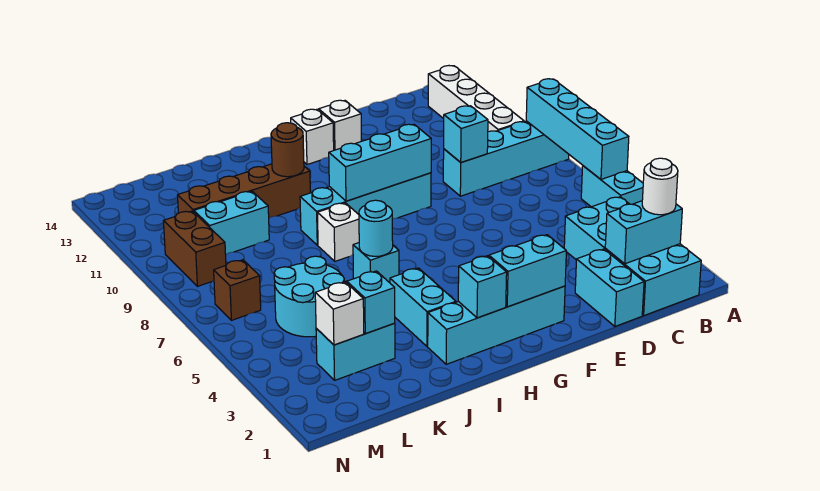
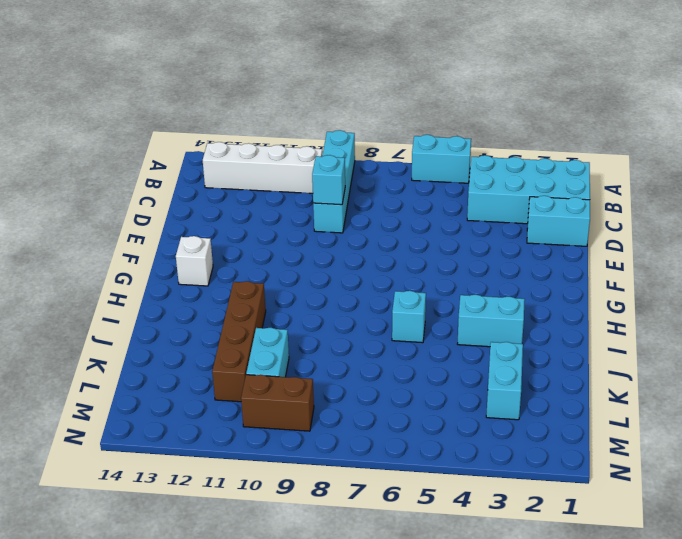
none -> cyan 1x4 brick [428,286,565,364]
none -> cyan 1x4 brick [300,173,431,245]
none -> white 1x1 brick [319,100,361,150]

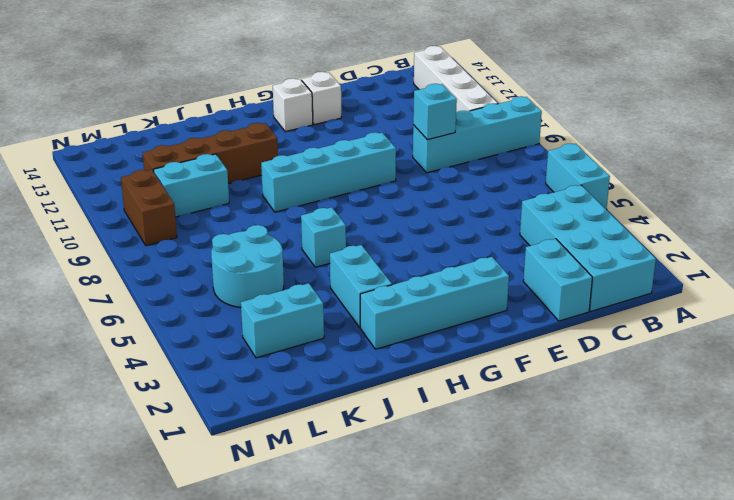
none -> white 1x1 brick [317,203,359,261]
none -> brown 1x1 brick [214,260,261,320]
none -> cyan 1x4 brick [526,79,629,179]

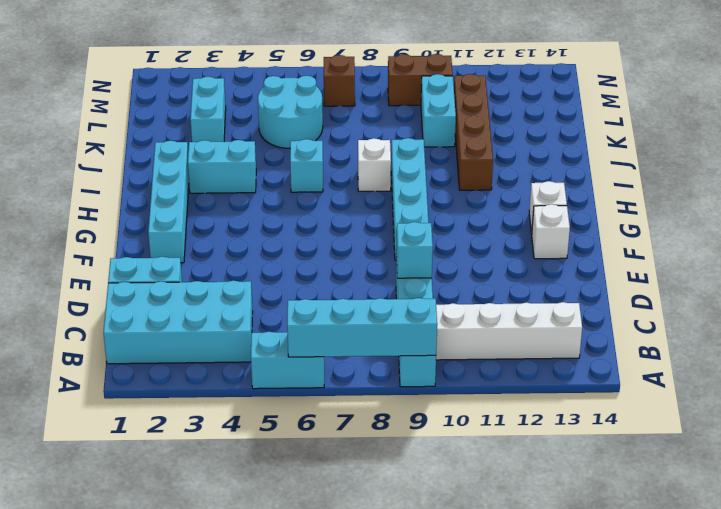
none -> cyan 1x2 brick [605,201,682,264]
none -> cyan 1x2 brick [489,235,566,307]
none -> cyan 1x3 brick [329,124,431,201]

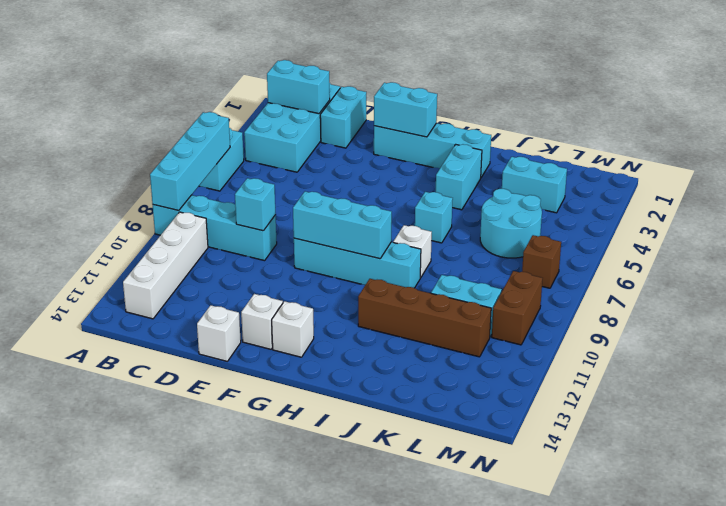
white 1x1 brick [197,305,241,361] -> white 1x1 brick moved to [315,282,364,345]
none -> cyan 1x1 brick [458,256,507,318]
none -> cyan 1x1 round brick [359,200,393,256]
none -> brown 1x1 round brick [271,123,304,177]

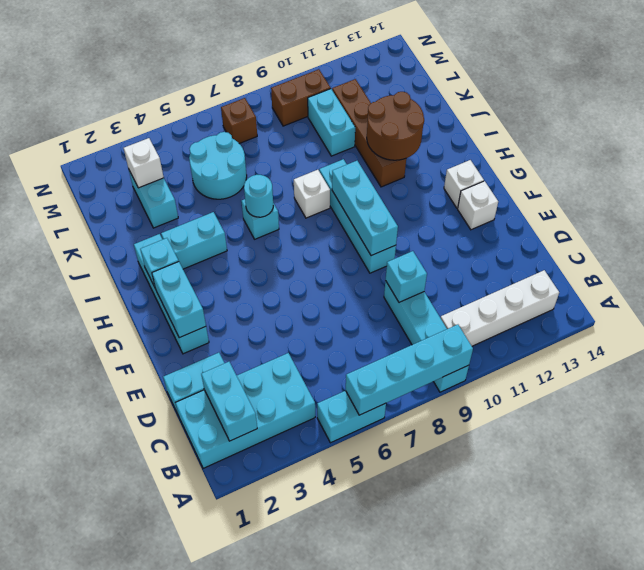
brown 2x2 round brick [367,92,424,160] -> brown 1x1 round brick [271,123,304,177]
none -> cyan 1x1 brick [347,271,395,334]
none -> white 1x1 round brick [642,158,678,215]

